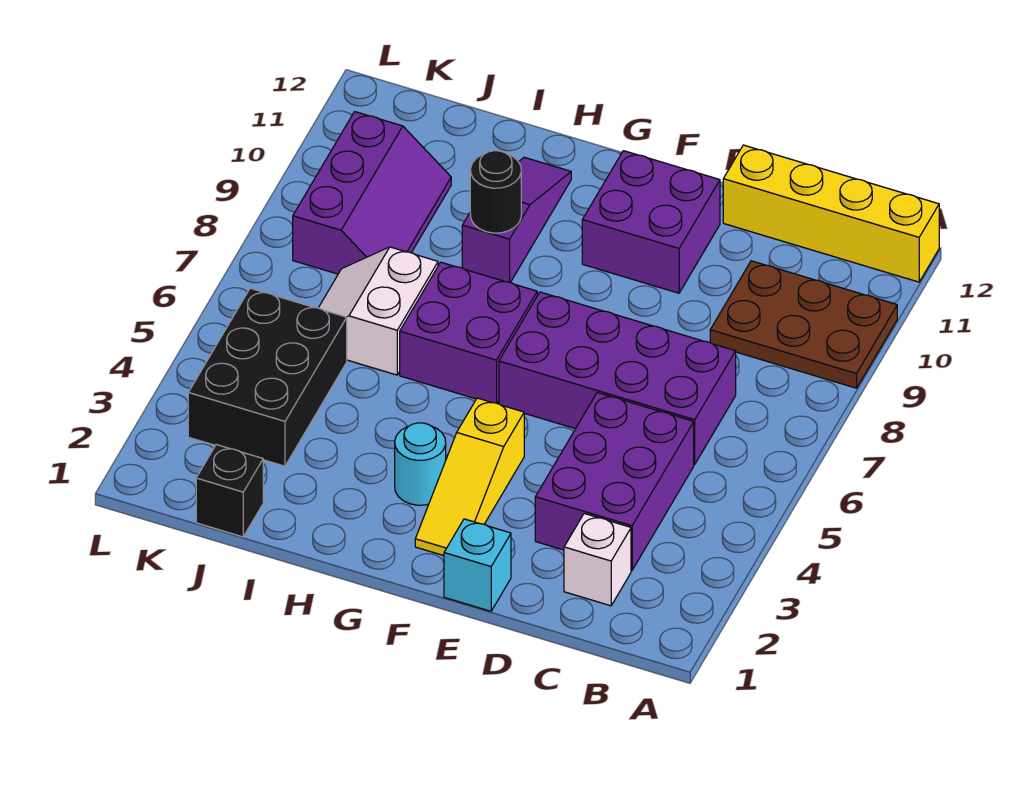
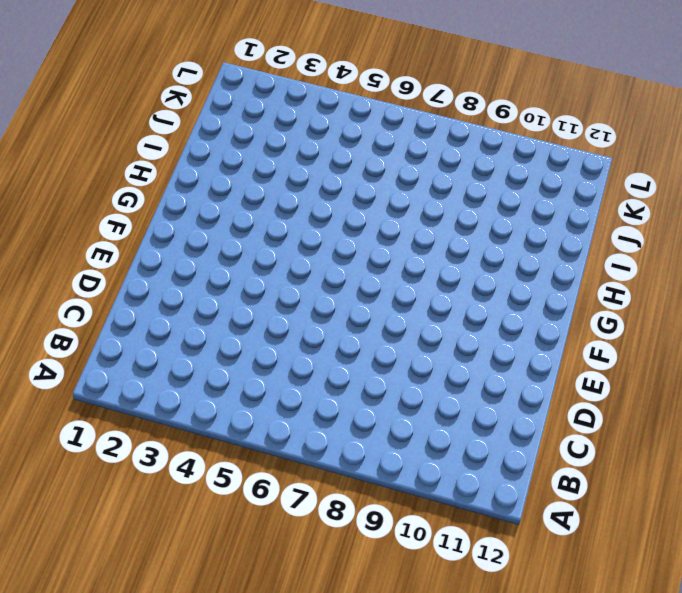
none -> brown 2x3 plate [710,261,897,388]
none -> yellow 1x4 brick [723,145,939,282]
none -> white 1x1 brick [564,513,631,606]

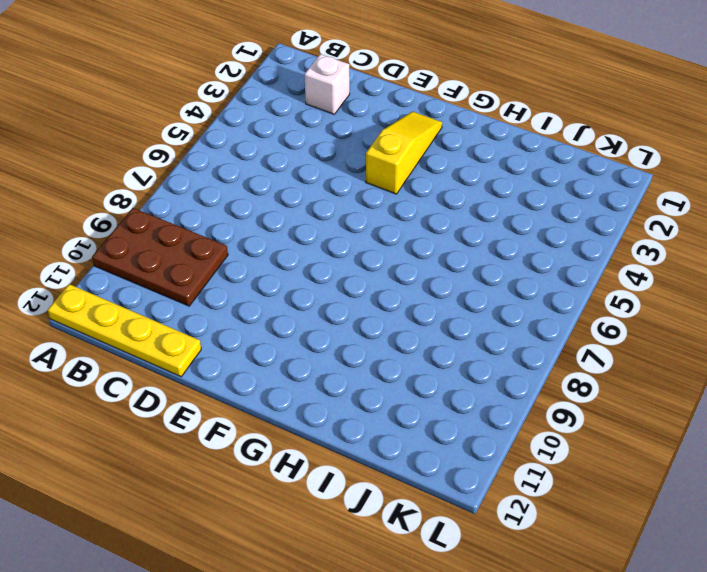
yellow 1x4 plate [48,284,201,377] -> yellow 1x4 brick [723,145,939,282]
none -> purple 2x3 brick [535,393,694,570]
none -> purple 2x4 brick [499,292,736,464]
none -> cyan 1x1 brick [444,519,511,611]

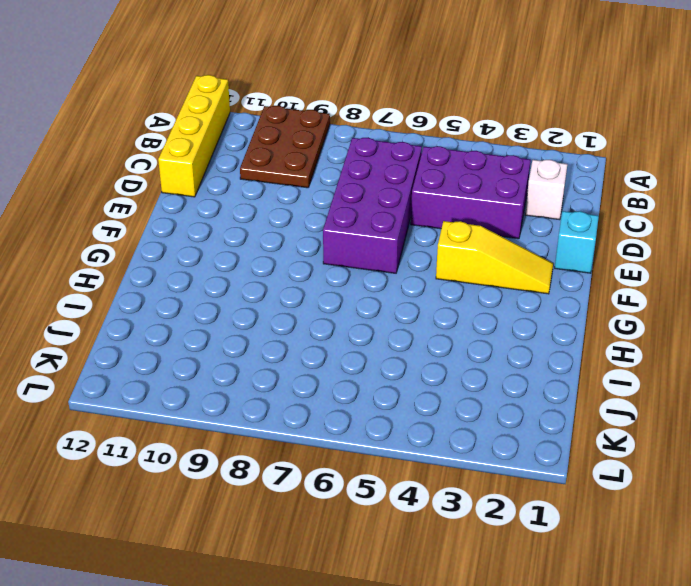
none -> purple 2x2 brick [582,151,720,293]
none -> cyan 1x1 round brick [395,423,446,505]
none -> purple 2x2 brick [400,262,537,403]

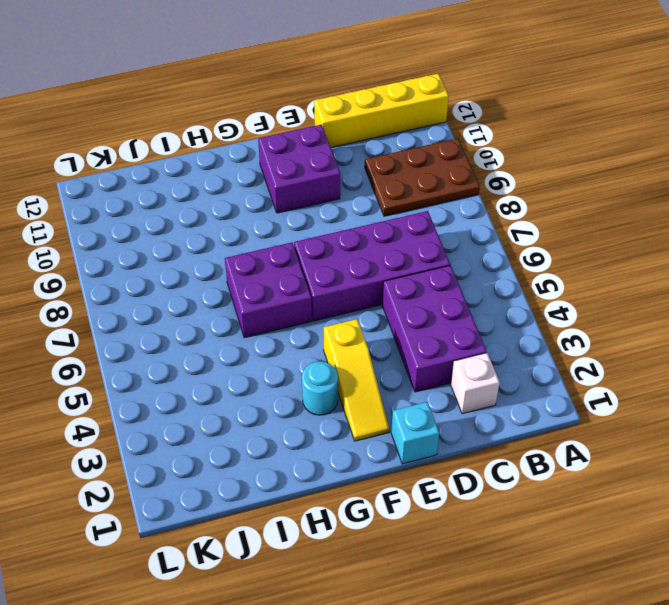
none -> purple 1x3 slope [462,157,571,283]
none -> white 2x2 slope [319,247,438,375]
none -> black 1x1 brick [196,445,263,537]

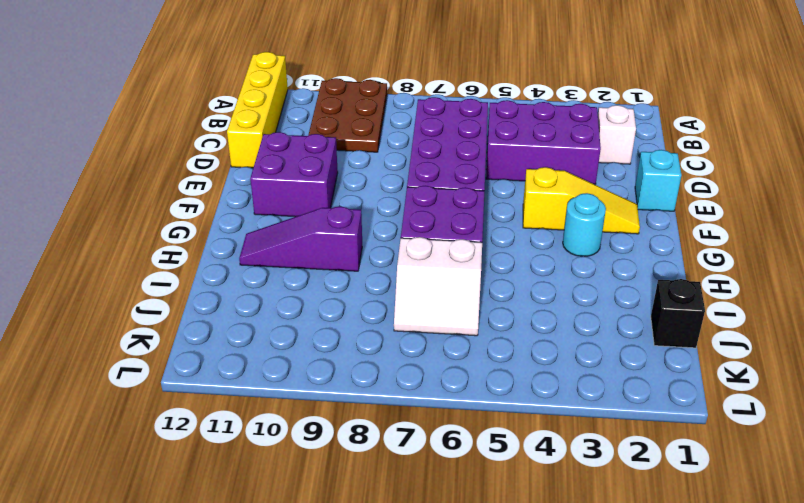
none -> black 2x3 brick [188,288,347,466]
none -> purple 2x3 slope [293,112,451,274]
none -> black 1x1 round brick [470,151,521,233]

